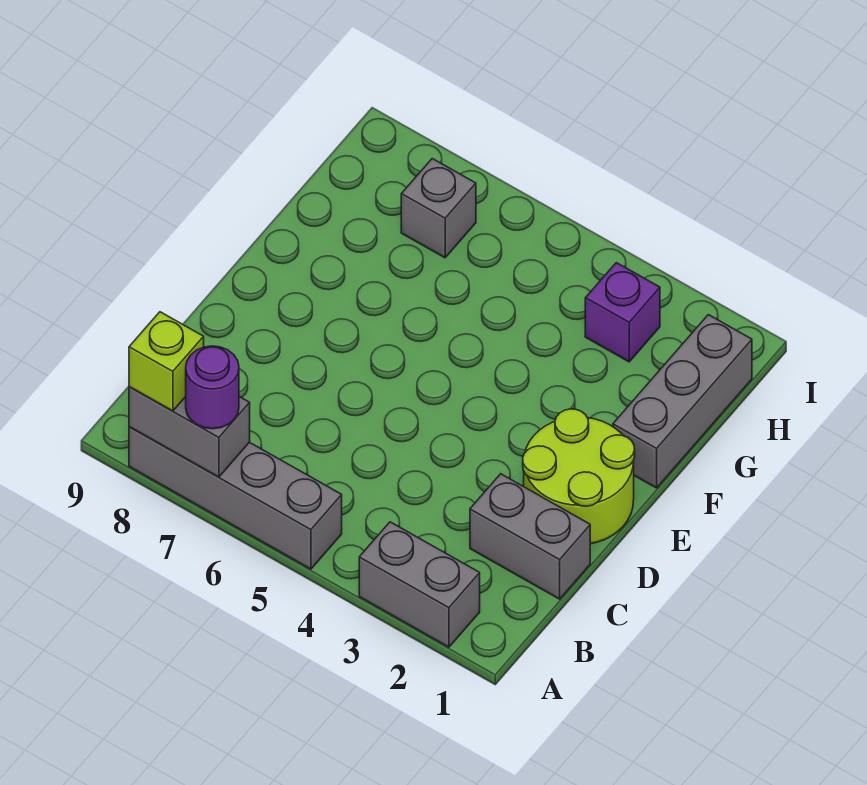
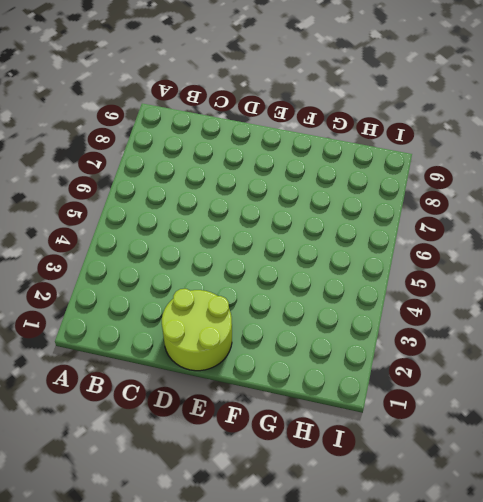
none -> grey 1x2 brick [359,522,480,647]
none -> grey 1x4 brick [129,427,342,569]

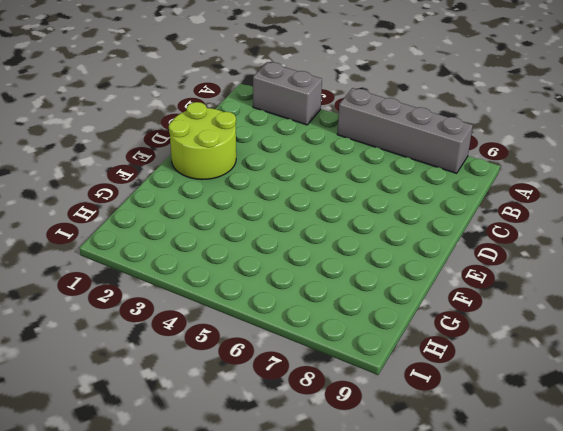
none -> grey 1x2 brick [470,474,590,599]
none -> grey 1x3 brick [613,315,752,488]

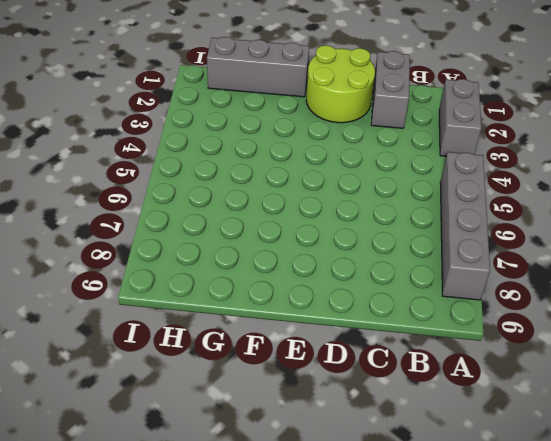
none -> purple 1x1 brick [585,263,660,362]
none -> grey 1x1 brick [401,159,476,258]

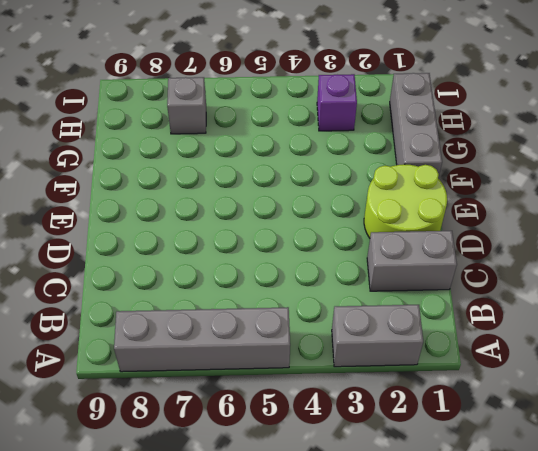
none -> grey 1x2 brick [129,387,250,477]
none -> purple 1x1 round brick [186,346,239,429]

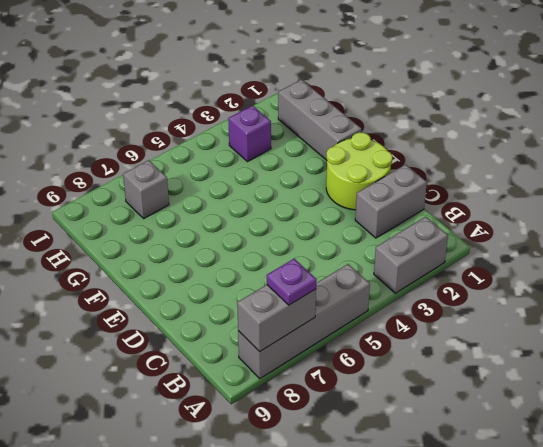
purple 1x1 plate [267,259,317,305] -> purple 1x1 round brick [186,346,239,429]
none -> lime 1x1 brick [129,312,204,411]

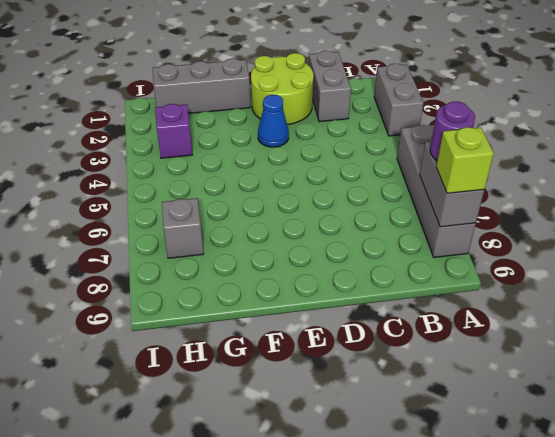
blue 1x1 cone [258,95,289,147] -> none

